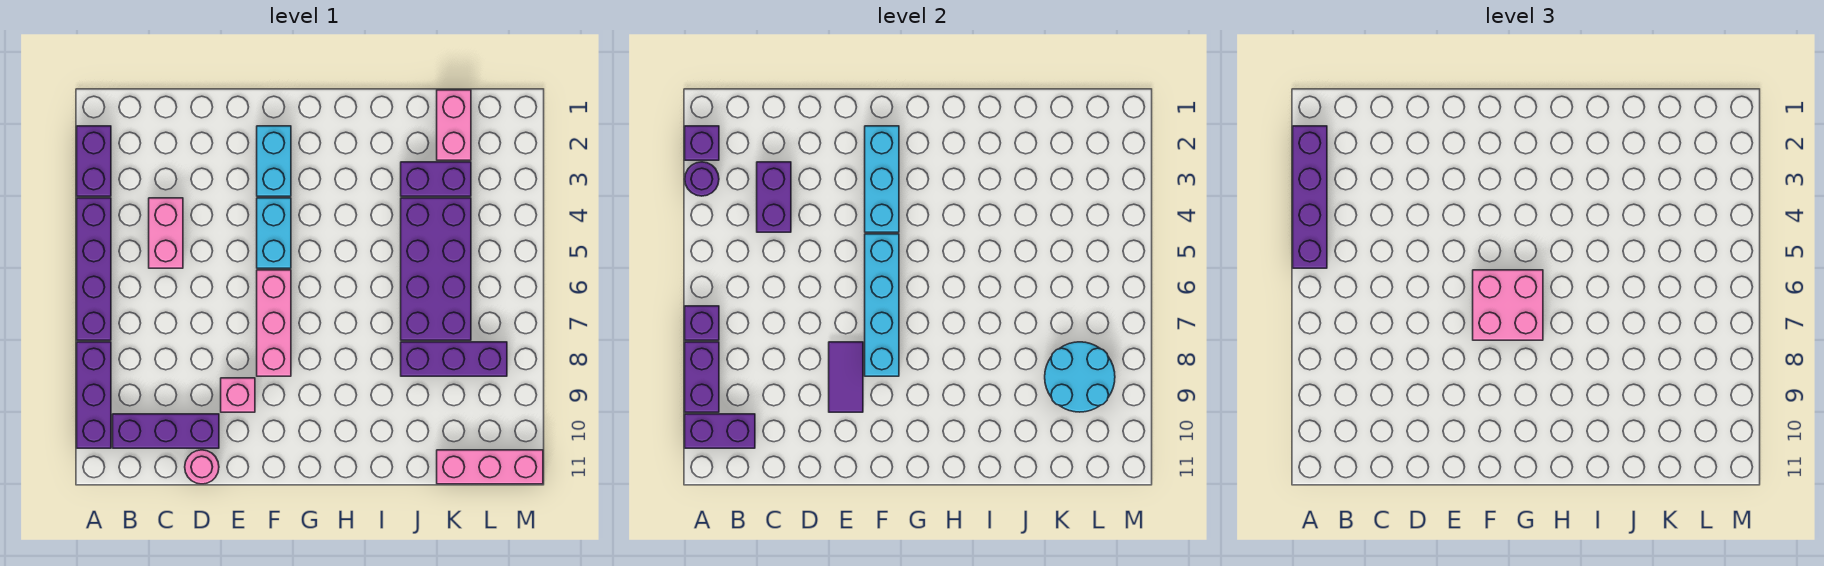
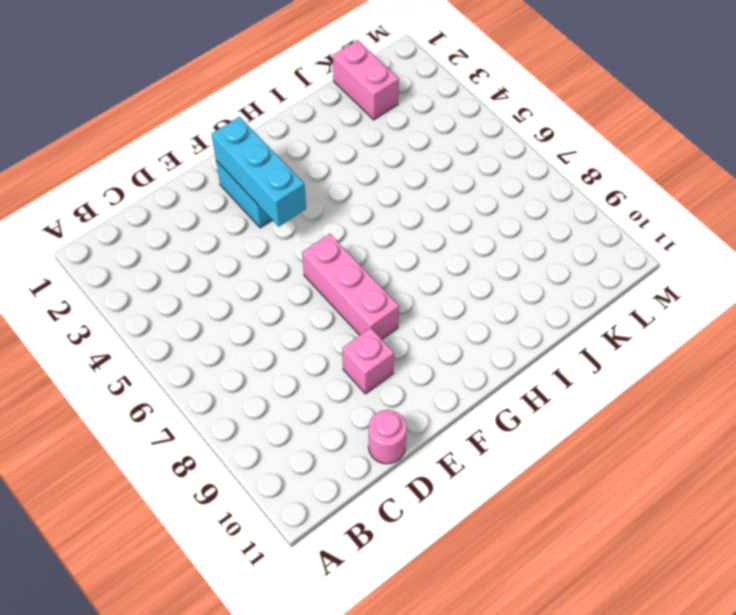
none -> purple 1x2 brick [77,126,111,196]
none -> purple 1x4 brick [77,198,111,340]
none -> purple 1x3 brick [77,342,111,448]

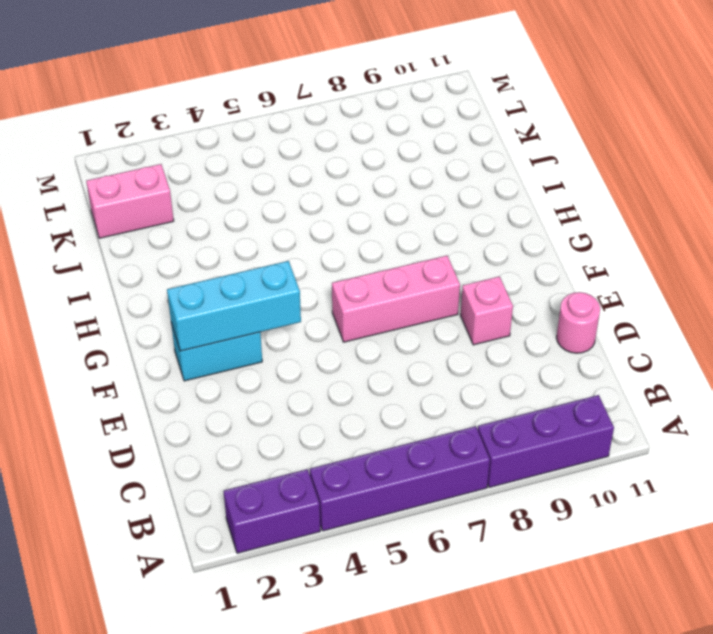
none -> purple 1x3 brick [113,414,219,448]
none -> pink 1x2 brick [149,198,183,268]
none -> cyan 1x2 brick [257,198,291,268]

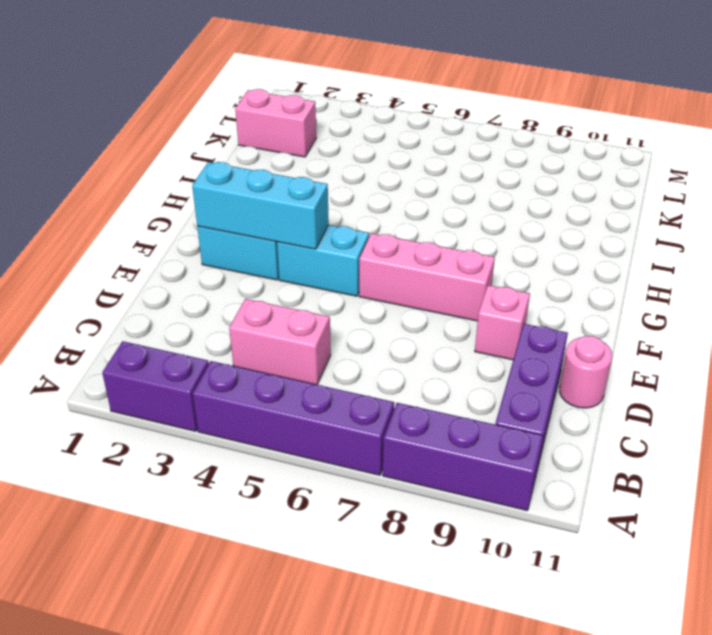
none -> purple 1x2 brick [401,162,471,196]
none -> purple 2x4 brick [401,198,471,340]
none -> purple 1x3 brick [401,342,507,376]

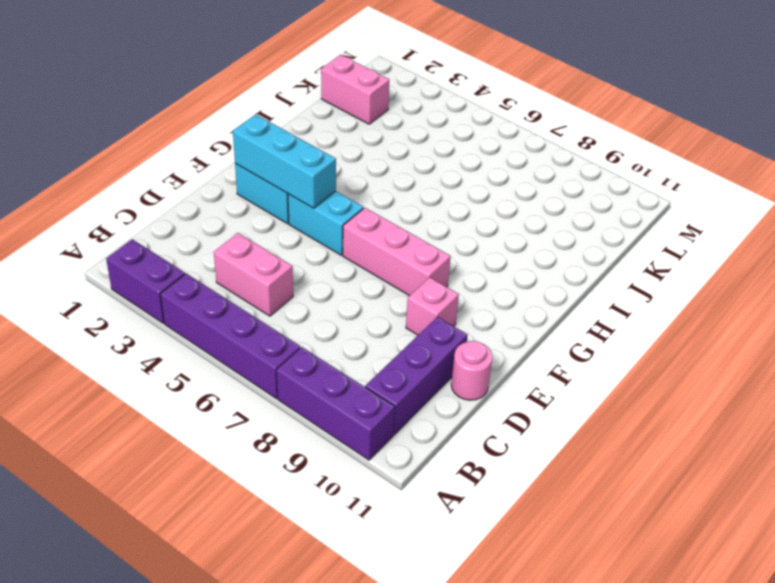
none -> purple 1x2 brick [401,162,471,196]
none -> purple 2x4 brick [401,198,471,340]
none -> purple 1x3 brick [401,342,507,376]

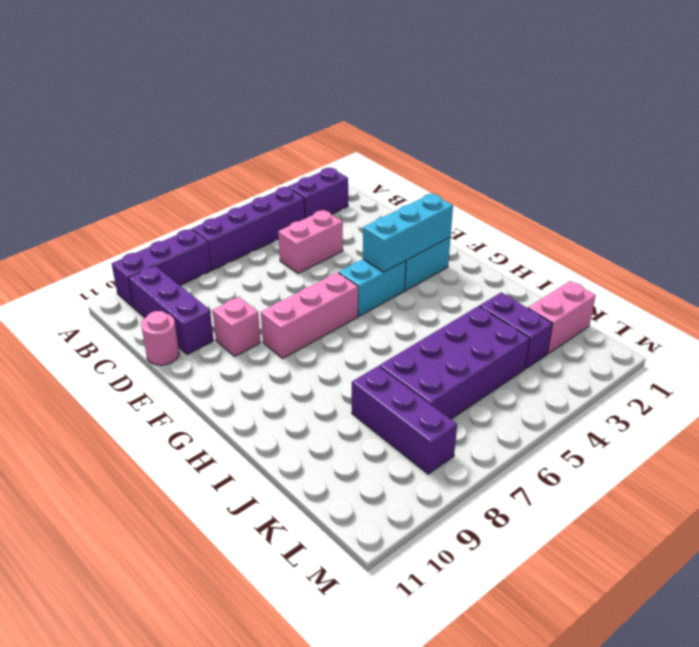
none -> pink 1x3 brick [437,450,543,484]
none -> purple 1x1 brick [685,126,719,160]
none -> purple 1x1 round brick [685,162,719,196]

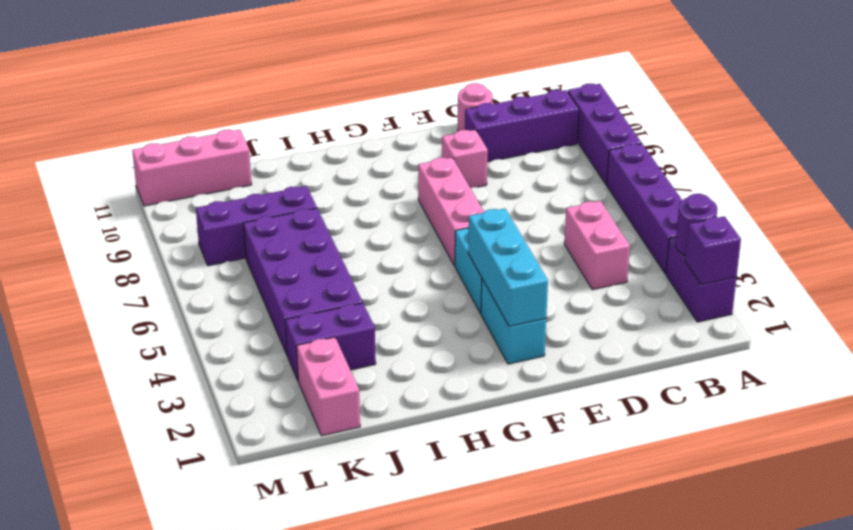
none -> purple 1x1 brick [685,306,719,340]
none -> purple 1x2 brick [685,342,719,412]
none -> purple 1x2 brick [685,414,755,448]

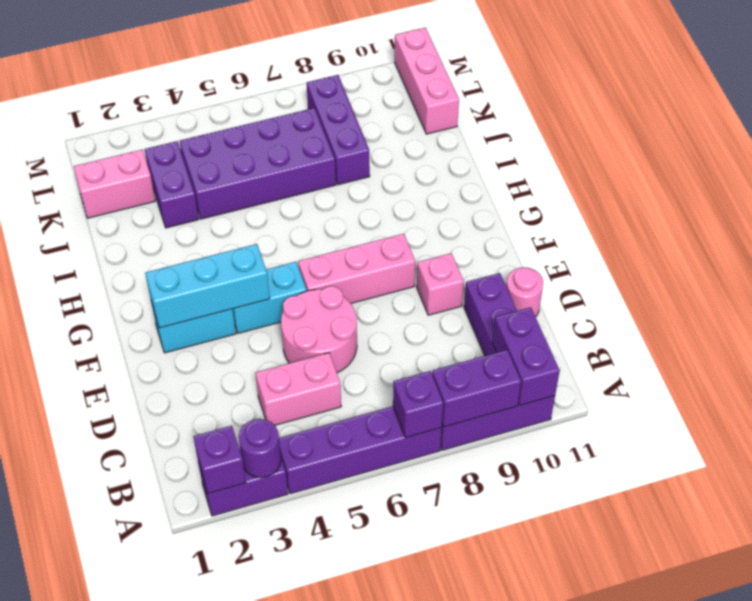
pink 2x2 round brick [281,286,357,373] -> none
none -> purple 1x2 brick [757,162,791,232]
none -> purple 1x2 tile [829,342,863,412]
none -> cyan 1x4 brick [865,234,899,376]

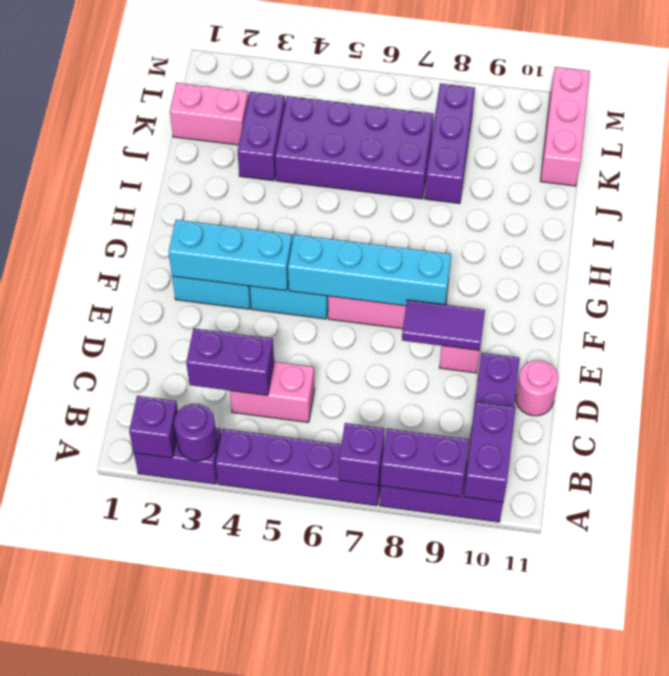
none -> cyan 2x2 round brick [1045,342,1115,412]
none -> purple 1x4 brick [1293,126,1327,268]
none -> pink 2x2 brick [1473,270,1543,340]

